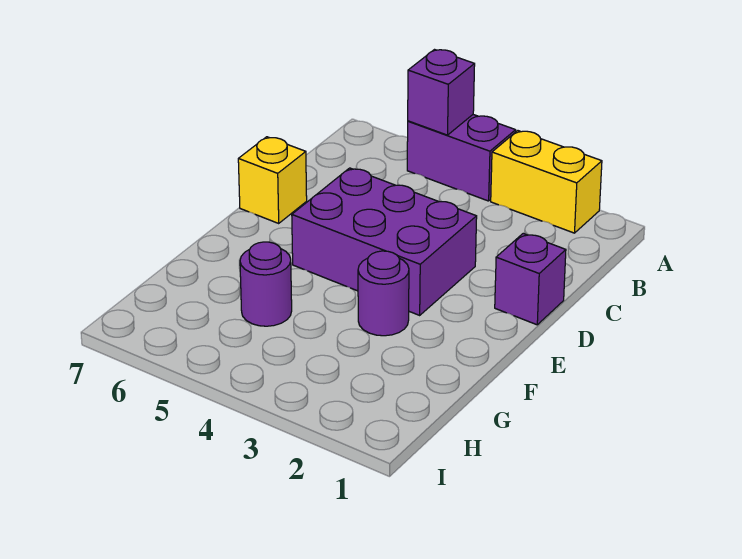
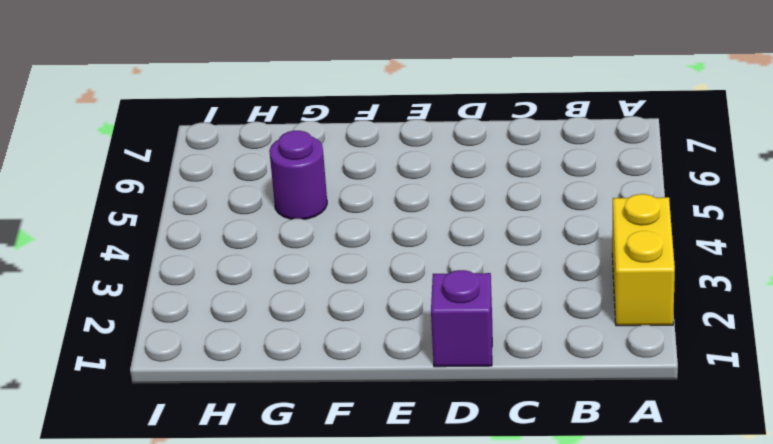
none -> purple 1x2 brick [407,115,516,201]
none -> purple 2x3 brick [292,168,477,315]

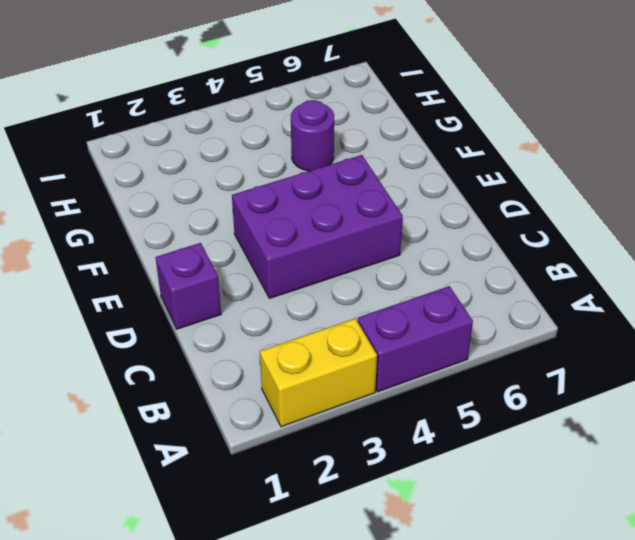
none -> yellow 1x1 brick [238,137,307,223]
none -> purple 1x1 round brick [358,251,409,336]

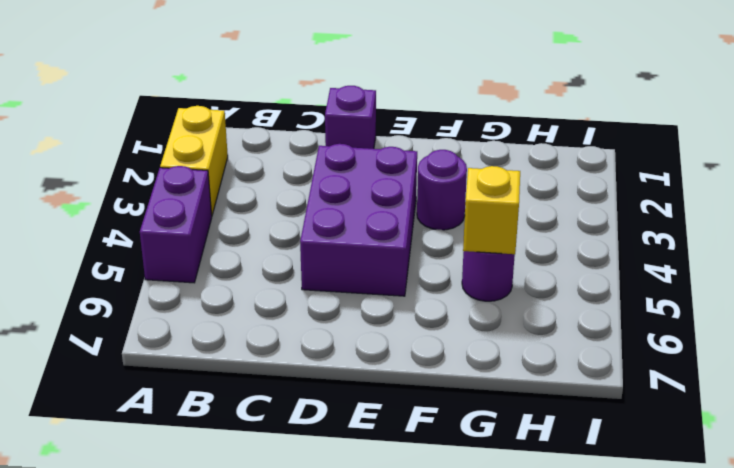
yellow 1x1 brick [463,166,520,254] -> yellow 1x1 brick moved to [238,137,307,223]
none -> purple 1x1 brick [408,50,475,135]

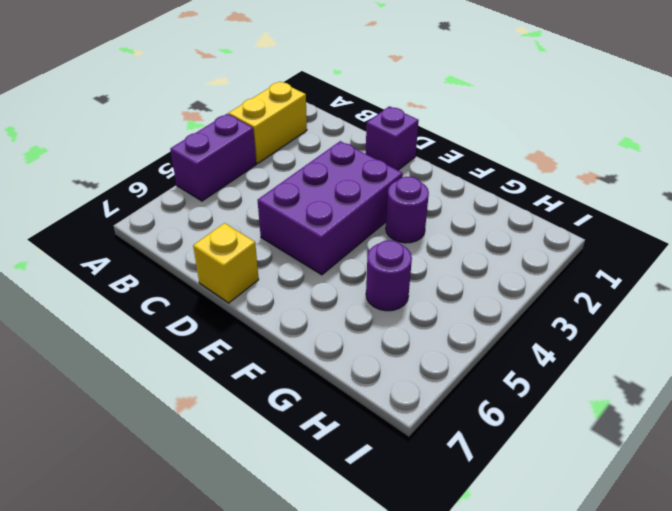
none -> purple 1x1 brick [408,50,475,135]

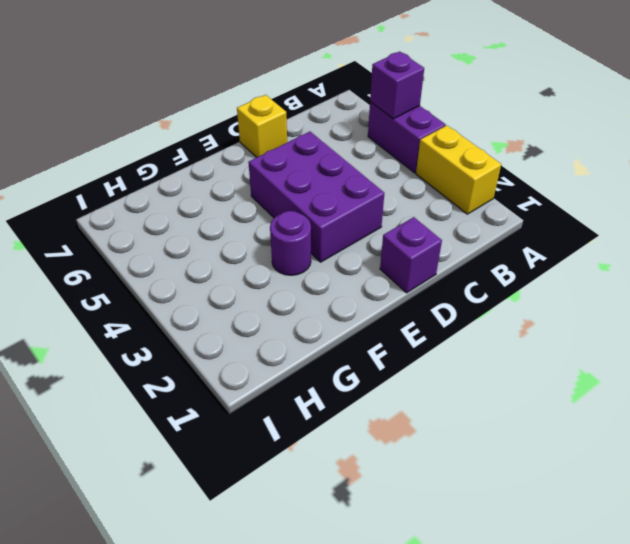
none -> purple 1x1 round brick [240,242,292,326]

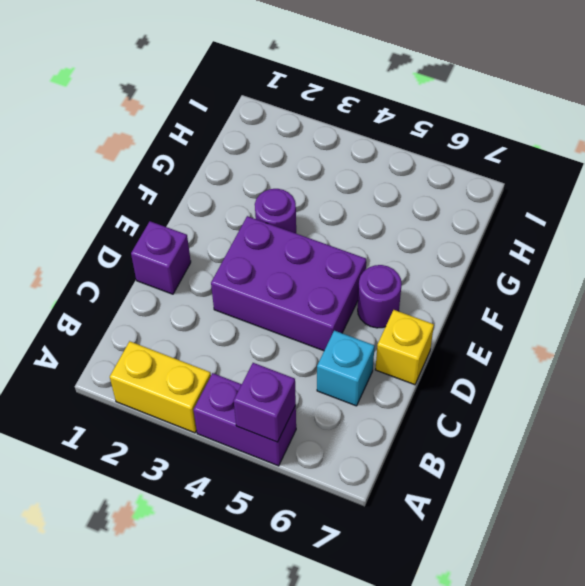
cyan 1x1 brick [317,331,375,406] -> none
purple 1x1 round brick [358,265,402,328] -> purple 1x1 round brick moved to [240,242,292,326]

